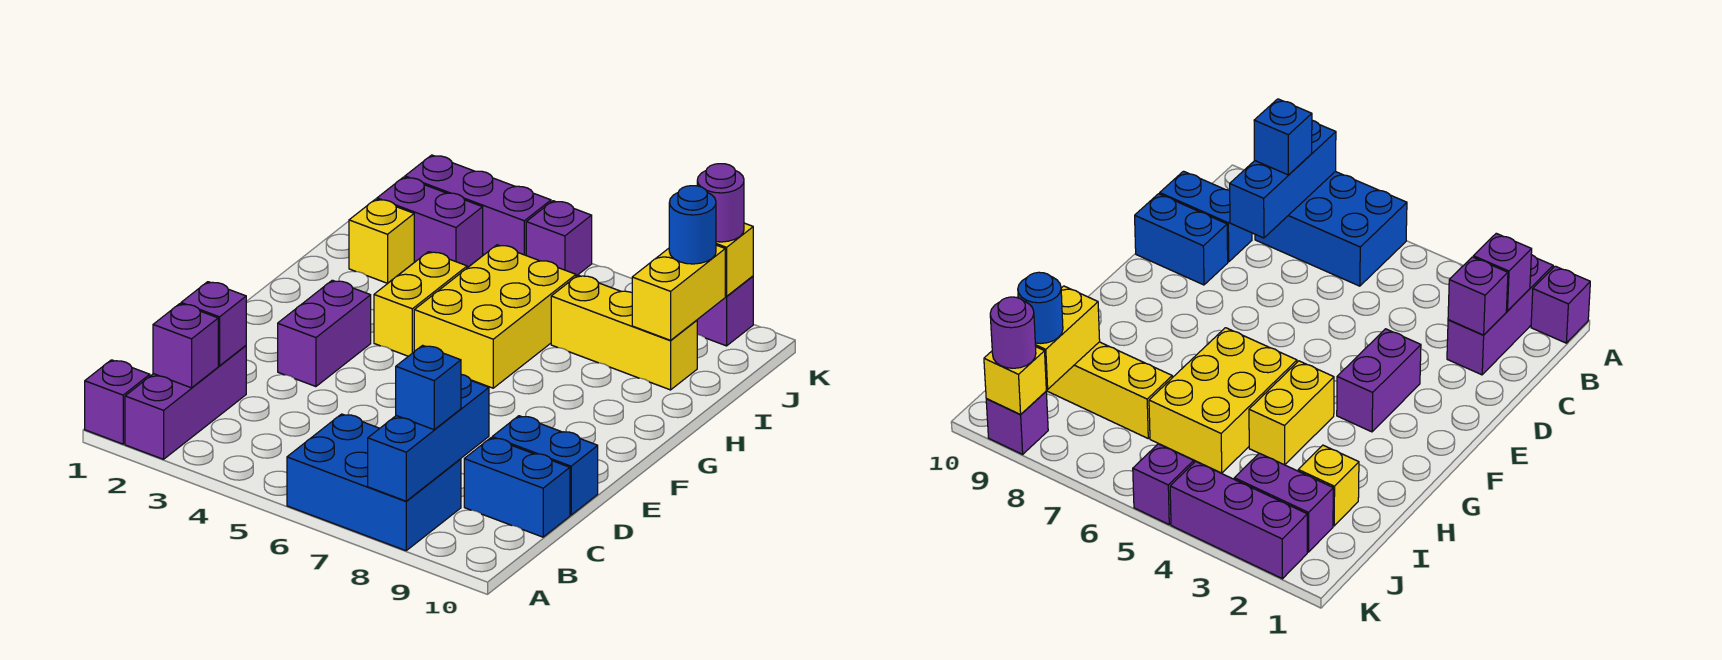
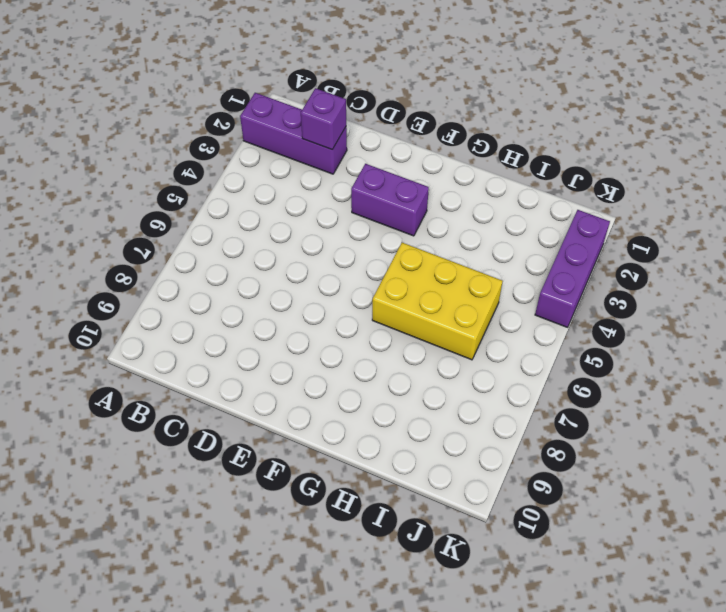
none -> purple 1x1 brick [85,360,150,444]
none -> blue 2x3 brick [287,414,461,551]
none -> blue 1x2 brick [464,438,570,537]

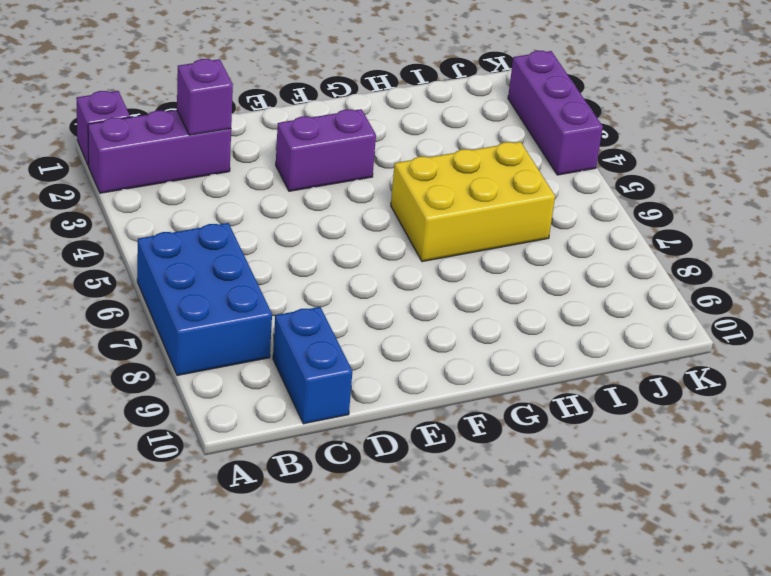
none -> blue 1x2 brick [492,416,598,515]
none -> yellow 1x2 brick [374,252,467,356]
none -> yellow 1x1 brick [349,199,414,283]

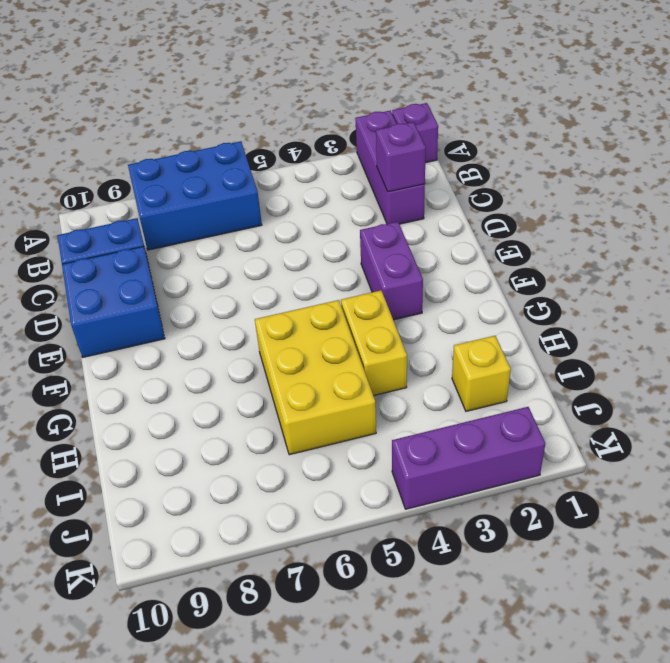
blue 2x2 brick [62,246,165,358] -> blue 1x2 brick [492,416,598,515]
none -> yellow 1x3 brick [551,275,697,390]
none -> purple 1x2 brick [377,177,483,268]
none -> purple 1x1 brick [526,201,592,276]

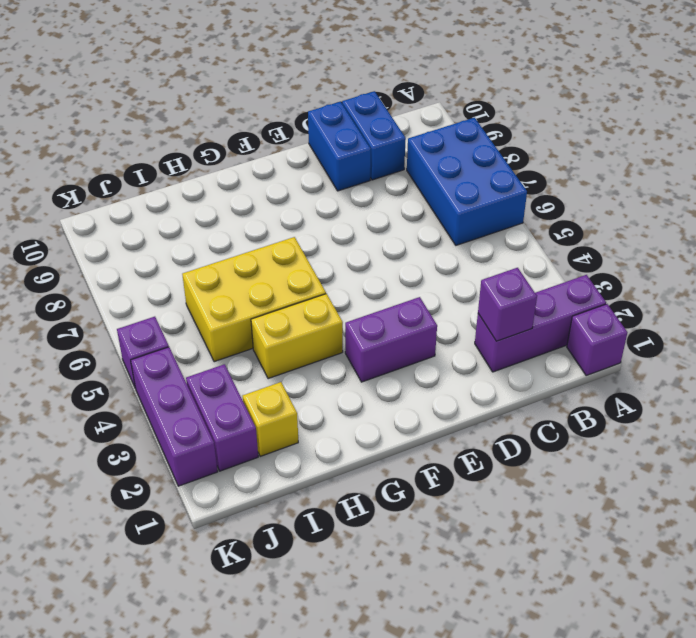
none -> yellow 1x3 brick [551,275,697,390]
none -> purple 1x1 brick [697,276,753,346]
none -> blue 1x3 brick [368,374,489,501]

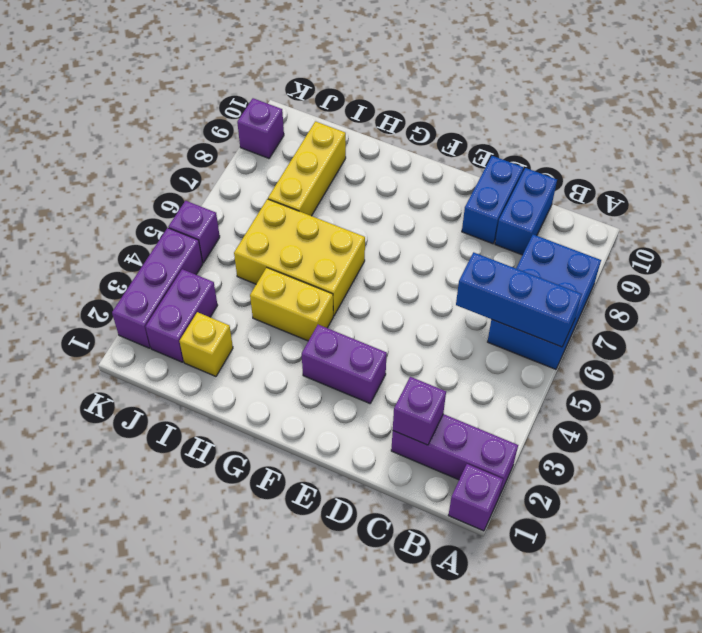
blue 1x3 brick [456,252,582,347] -> blue 1x3 brick moved to [368,374,489,501]
none -> purple 1x1 brick [153,304,218,388]
none -> yellow 1x2 brick [632,245,725,340]
none -> yellow 1x1 brick [716,223,753,296]

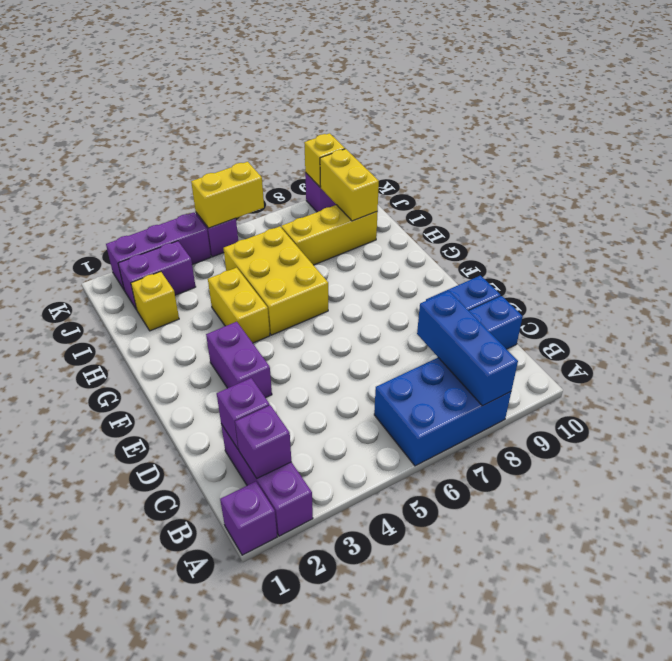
yellow 1x2 brick [191,162,264,228] -> none
none -> blue 1x1 brick [396,345,461,430]
none -> blue 1x1 round brick [669,186,716,264]
none -> purple 1x1 round brick [697,164,744,242]

